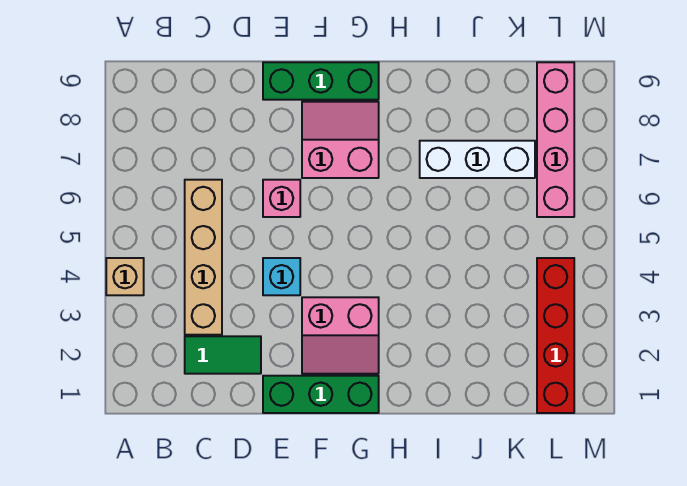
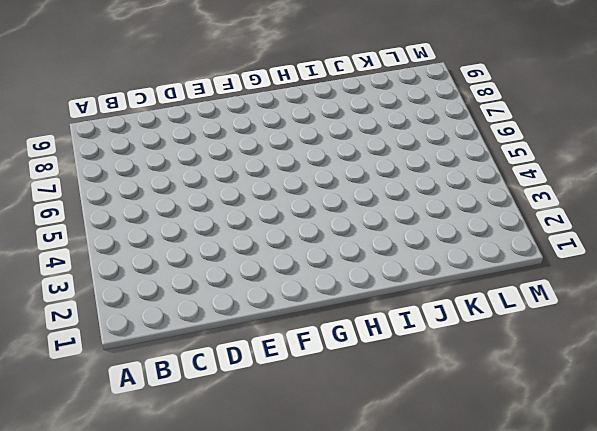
none -> tan 1x1 brick [106,258,144,295]
none -> green 1x2 tile [185,336,261,374]
none -> tan 1x4 brick [185,180,222,335]

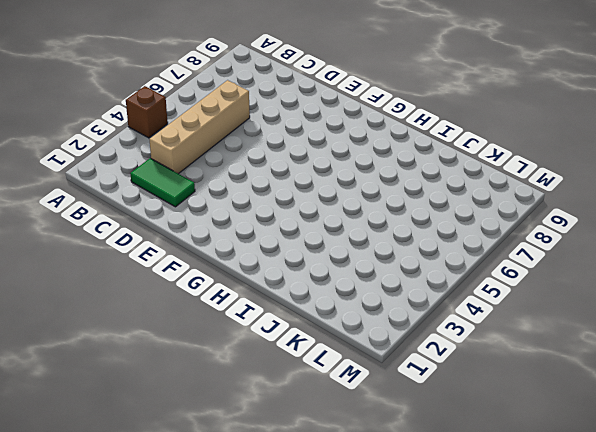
brown 1x1 brick [126,86,168,138] -> tan 1x1 brick [106,258,144,295]
none -> green 1x3 brick [263,376,379,413]
none -> cyan 1x1 brick [263,258,300,295]
none -> pink 1x1 brick [263,180,300,217]

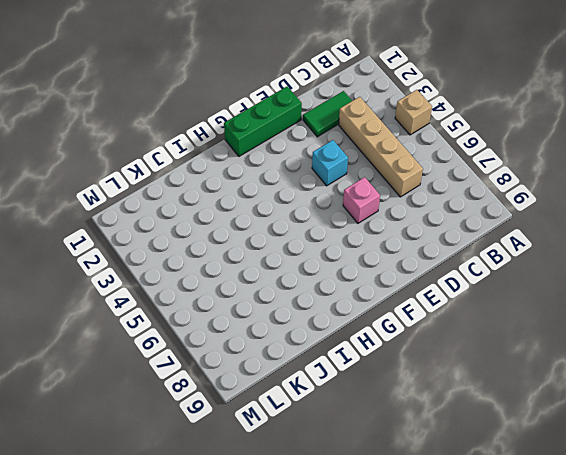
none -> green 1x3 brick [263,62,379,100]
none -> pink 2x2 slope [302,297,379,374]
none -> pink 2x2 slope [302,102,379,178]

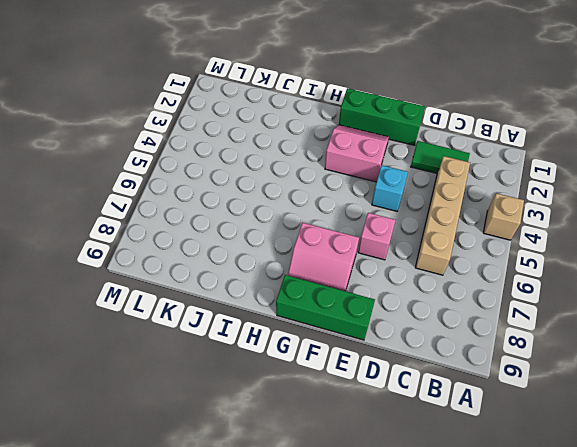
none -> white 1x3 brick [420,141,535,178]
none -> red 1x4 brick [537,258,574,413]
none -> pink 1x4 brick [537,62,574,217]

